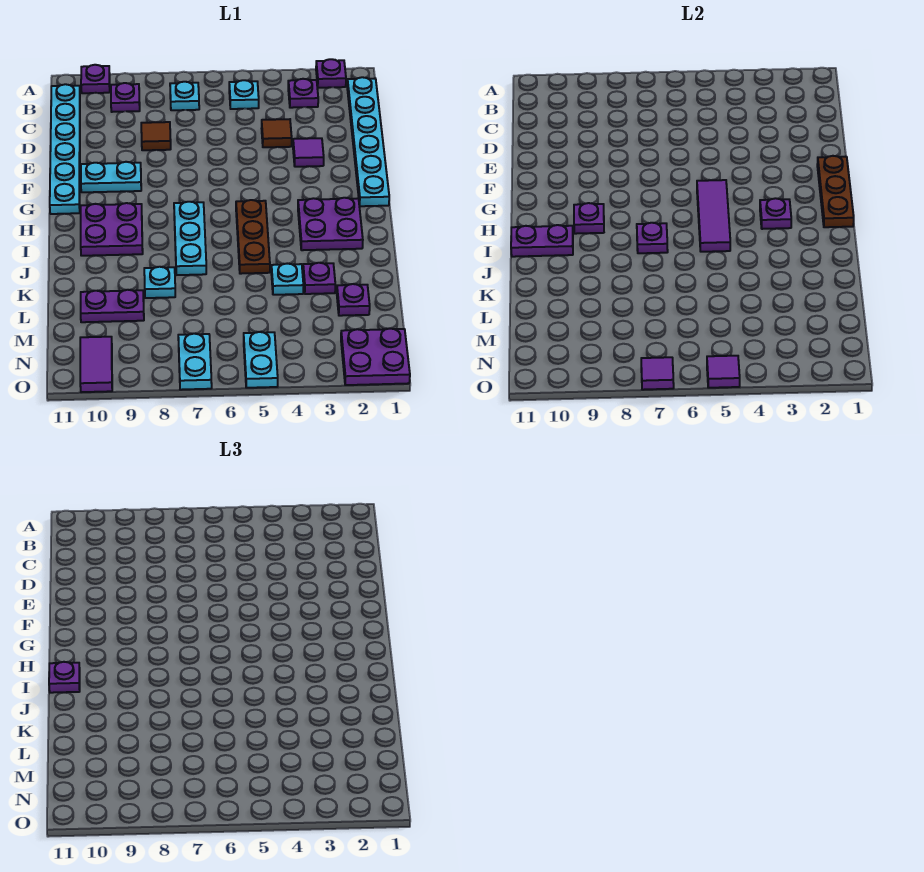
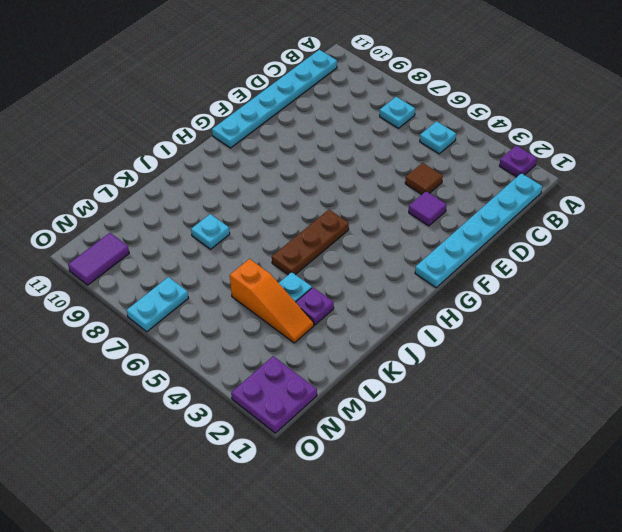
orange 1x3 slope [230,259,314,343] -> none
none -> purple 1x1 plate [81,65,110,93]
none -> purple 1x1 plate [288,79,318,108]
none -> purple 1x1 plate [111,83,140,112]
none -> brown 1x1 tile [141,122,171,150]

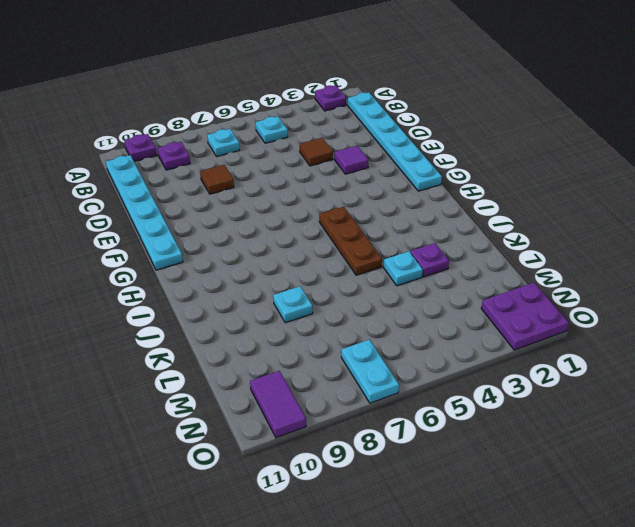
none -> purple 1x1 plate [288,79,318,108]
none -> cyan 1x2 plate [81,162,141,192]
none -> purple 2x2 plate [298,198,363,250]
none -> cyan 1x3 plate [174,202,206,275]

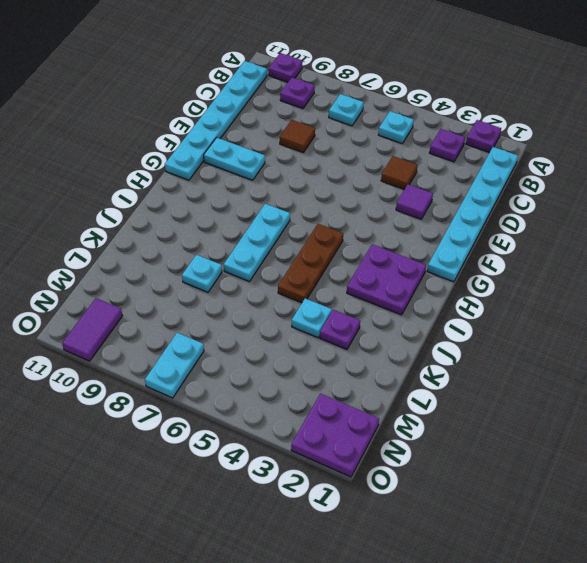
none -> purple 2x2 plate [81,203,143,256]
none -> purple 1x1 plate [337,284,370,316]
none -> purple 1x2 plate [81,290,144,322]
none -> cyan 1x2 plate [244,332,278,388]

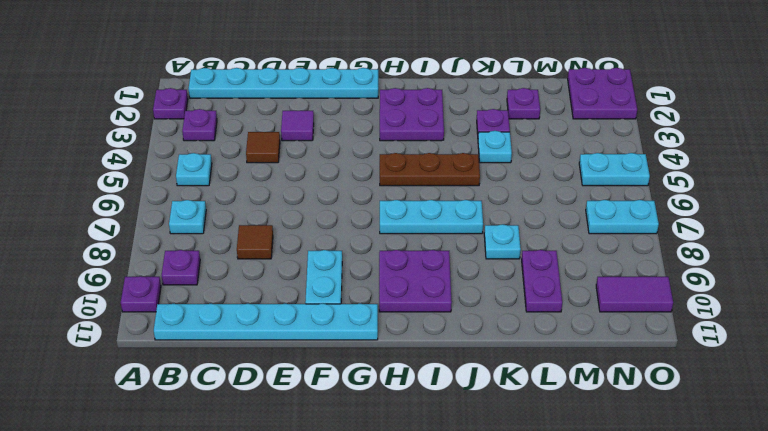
none -> brown 1x3 plate [817,156,854,227]
none -> purple 1x3 tile [697,180,730,252]
none -> purple 1x1 plate [760,198,791,229]
none -> purple 1x1 plate [574,203,604,234]

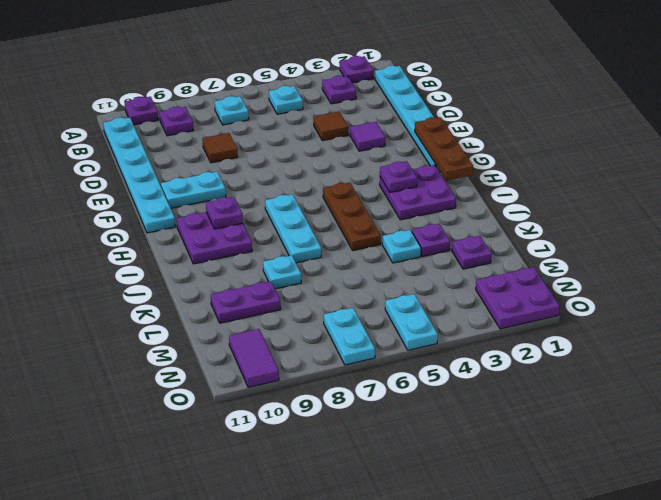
none -> purple 1x3 tile [697,180,730,252]
none -> purple 1x1 plate [637,223,668,253]
none -> purple 1x2 plate [511,225,573,257]
none -> purple 1x1 tile [707,356,740,388]

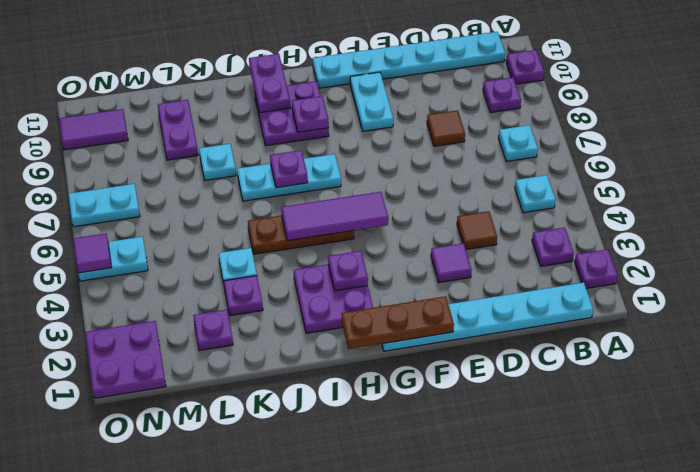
none -> purple 1x1 tile [641,357,674,390]
none -> purple 1x1 plate [49,662,80,693]

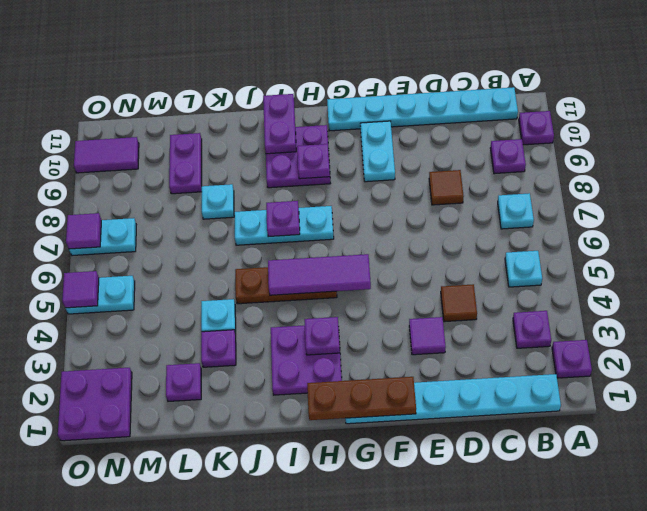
none -> purple 1x1 plate [49,662,80,693]

